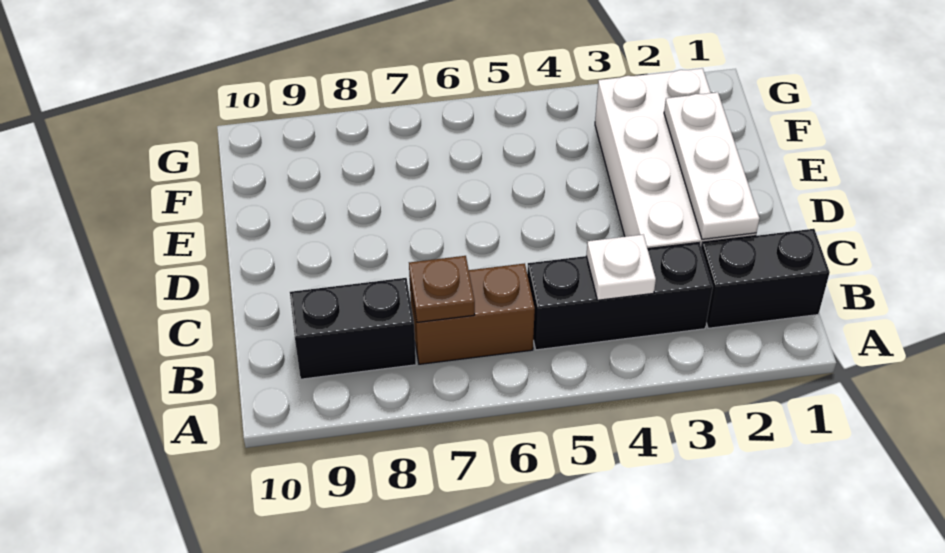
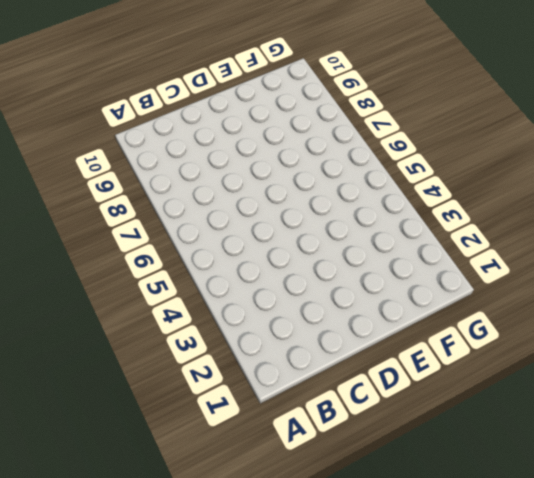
none -> black 1x2 brick [701,229,830,328]
none -> black 1x3 brick [527,243,713,350]

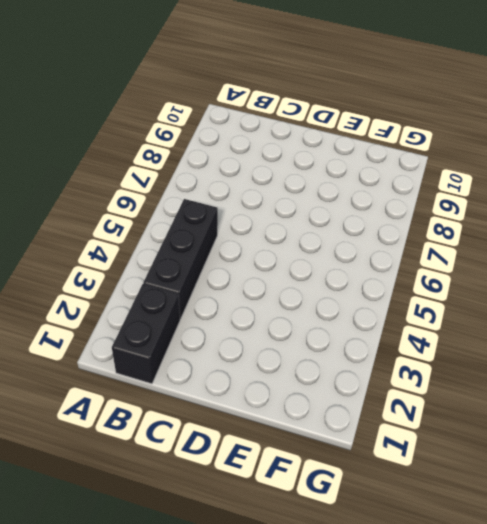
none -> brown 1x2 brick [410,263,535,364]
none -> black 1x2 brick [290,278,416,379]

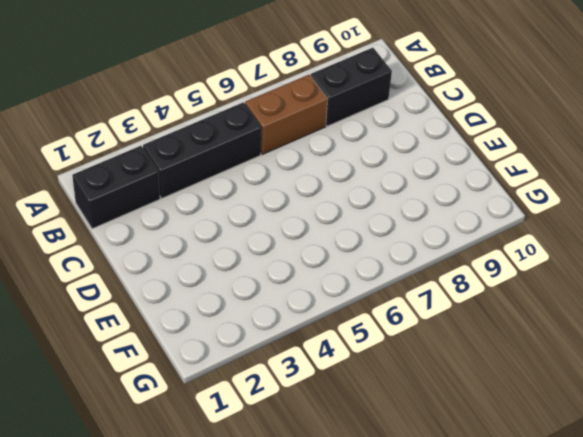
none -> white 2x4 brick [595,68,756,249]
none -> white 1x1 plate [586,235,656,300]

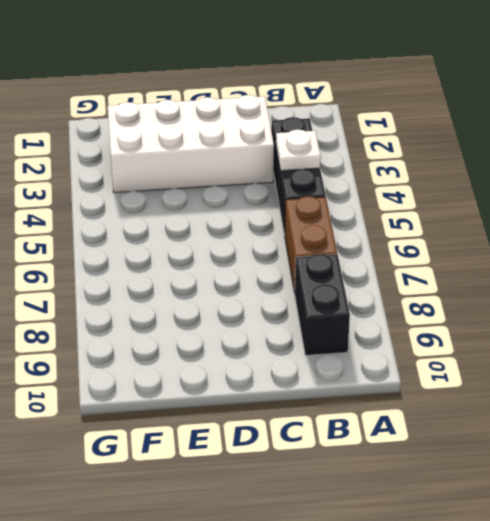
none -> black 1x2 brick [701,229,830,328]
none -> brown 1x1 plate [409,256,475,322]

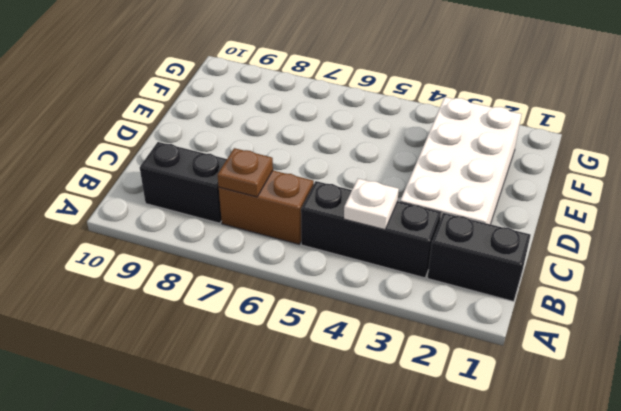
none -> white 1x3 plate [664,92,759,239]

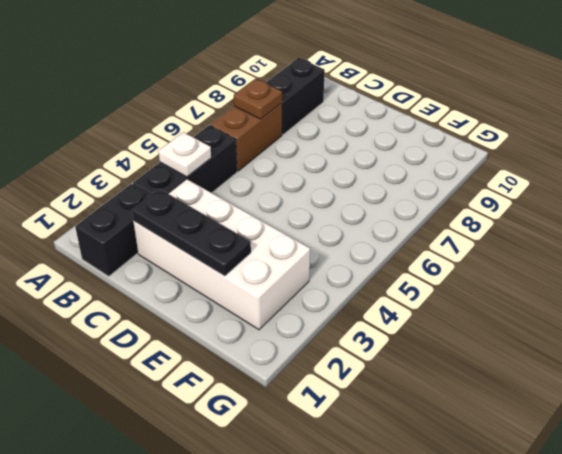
black 1x3 plate [132,189,251,276] -> white 1x3 plate [664,92,759,239]

